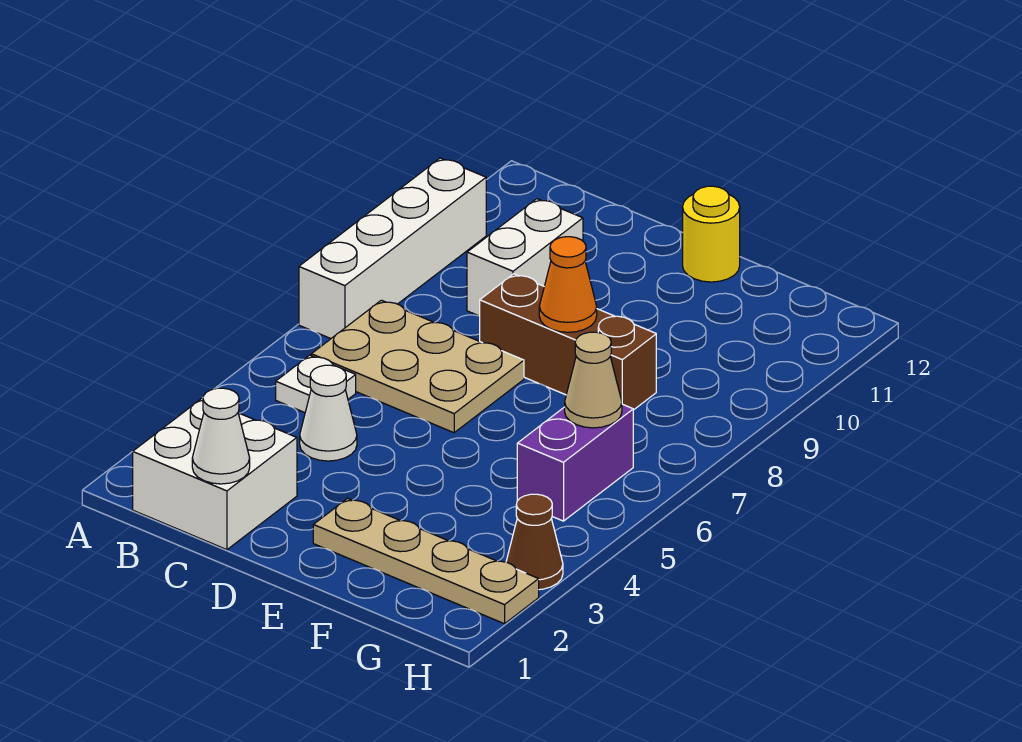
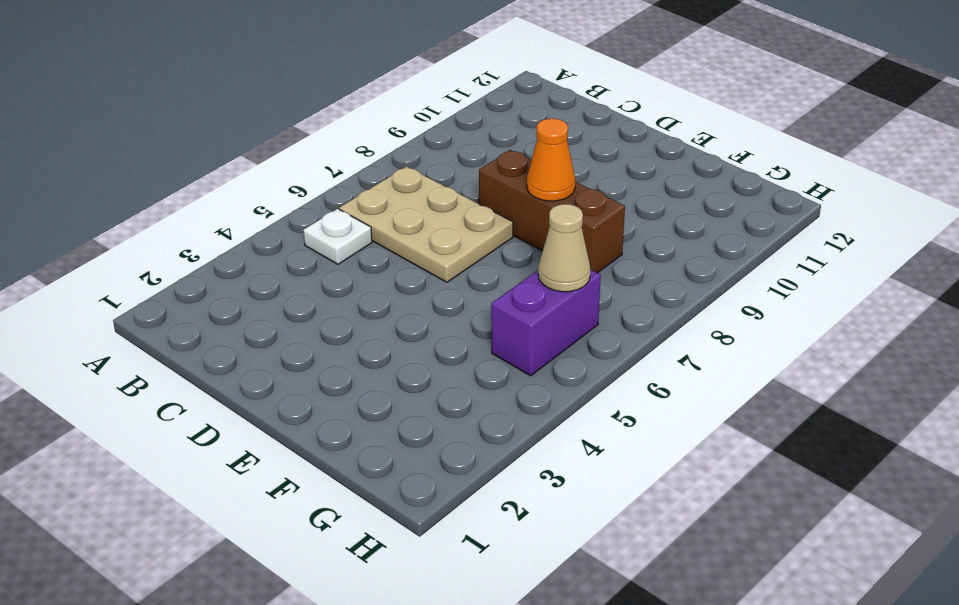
none -> white 1x4 brick [299,158,486,339]
none -> white 2x2 brick [133,398,297,550]
none -> white 1x1 cone [300,365,357,461]

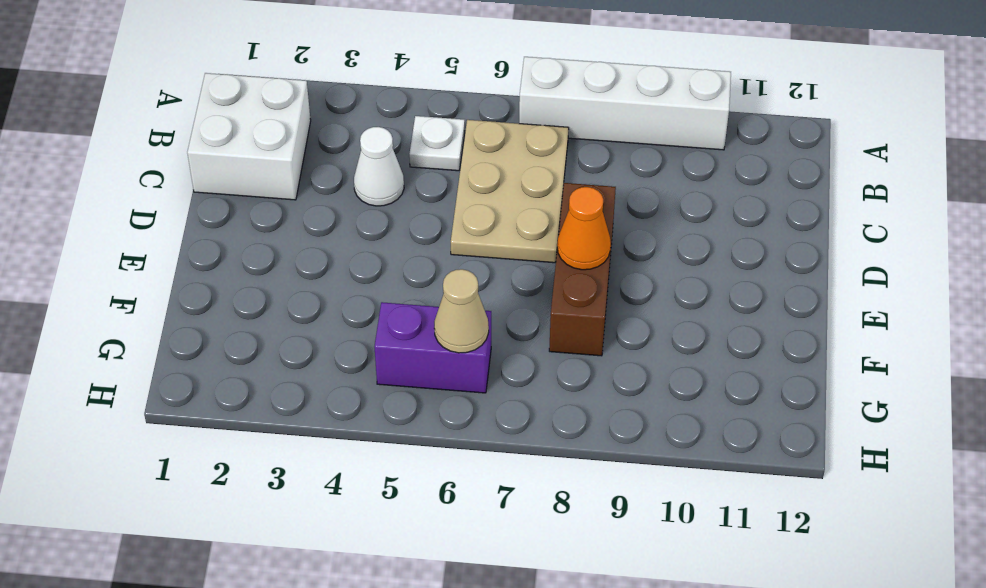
none -> white 1x2 brick [467,199,583,316]
none -> tan 1x4 plate [313,498,539,624]
none -> yellow 1x1 round brick [683,186,740,282]

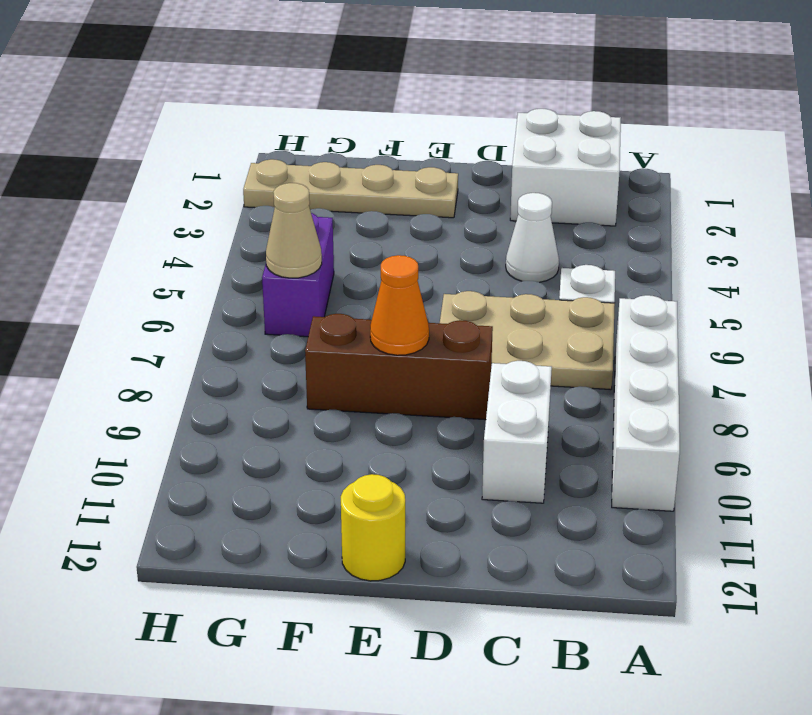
none -> brown 1x1 cone [506,494,563,590]
none -> white 1x1 cone [192,388,250,484]

